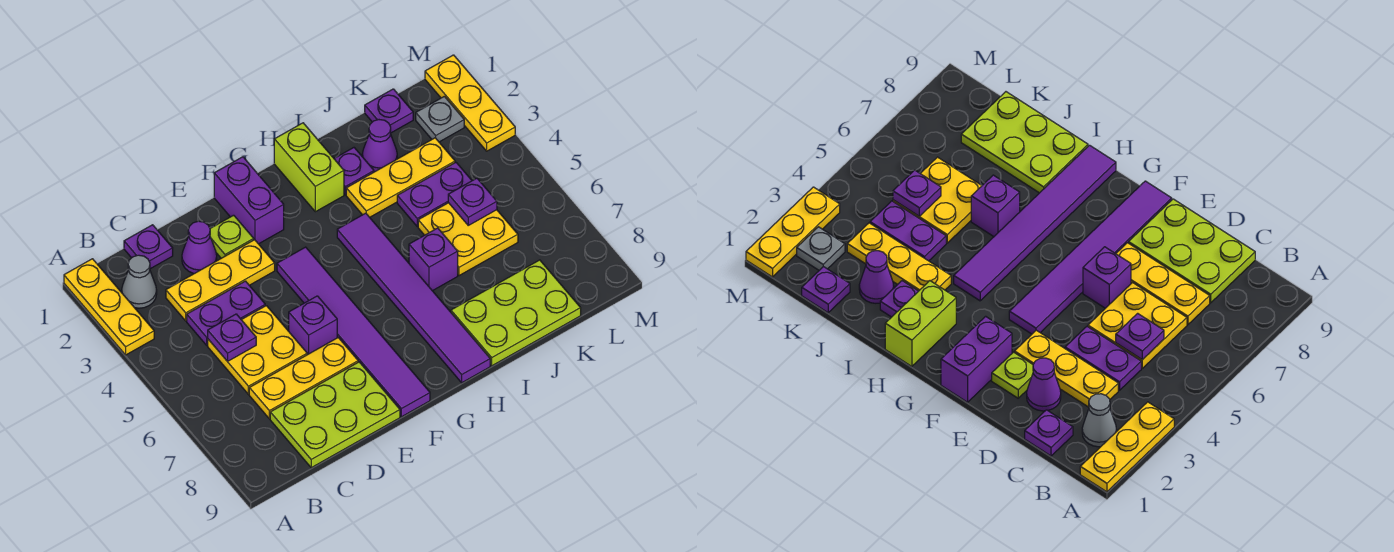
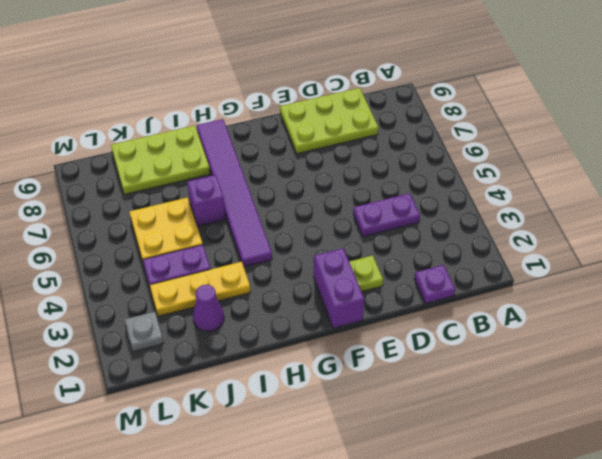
none -> yellow 1x3 plate [64,259,154,355]
none -> grey 1x1 cone [122,255,157,308]
none -> yellow 1x3 plate [166,240,275,321]

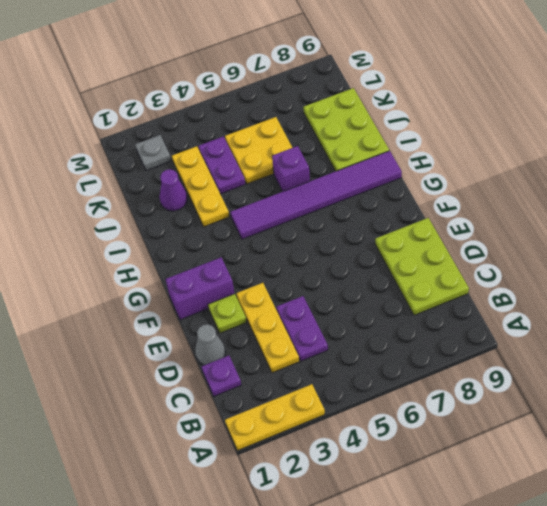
grey 1x1 cone [195,324,225,365] -> grey 1x1 cone moved to [122,255,157,308]
none -> yellow 2x2 plate [208,306,307,394]
none -> yellow 1x3 plate [249,338,358,419]
none -> purple 1x1 cone [182,221,217,274]

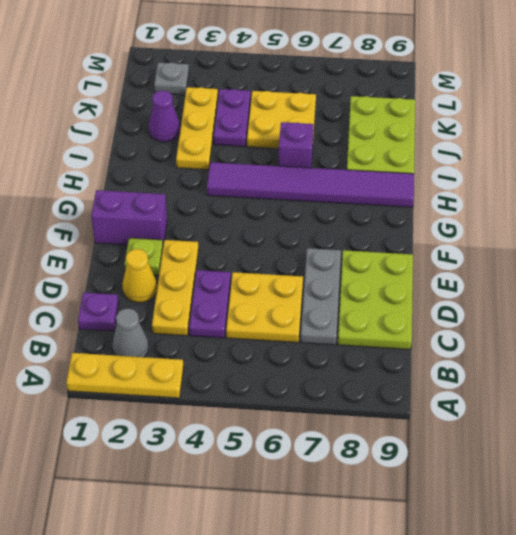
grey 1x3 plate [301,248,341,345] -> yellow 1x3 plate [249,338,358,419]
yellow 1x1 cone [122,249,157,303] -> purple 1x1 cone [182,221,217,274]
none -> purple 1x1 brick [289,296,337,355]
none -> purple 1x6 tile [277,247,430,417]
none -> lime 1x2 brick [274,123,344,212]

